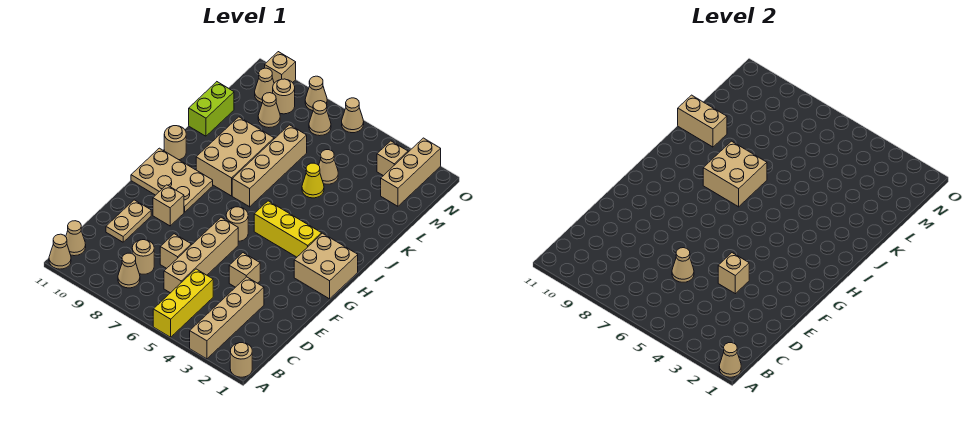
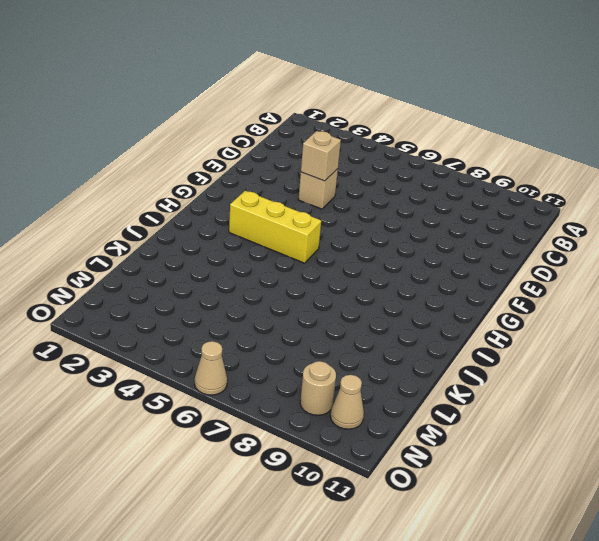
none -> tan 1x1 round brick [230,343,252,377]
none -> tan 1x4 brick [190,277,264,359]
none -> yellow 1x3 brick [153,269,213,337]
none -> tan 1x1 cone [49,234,71,269]

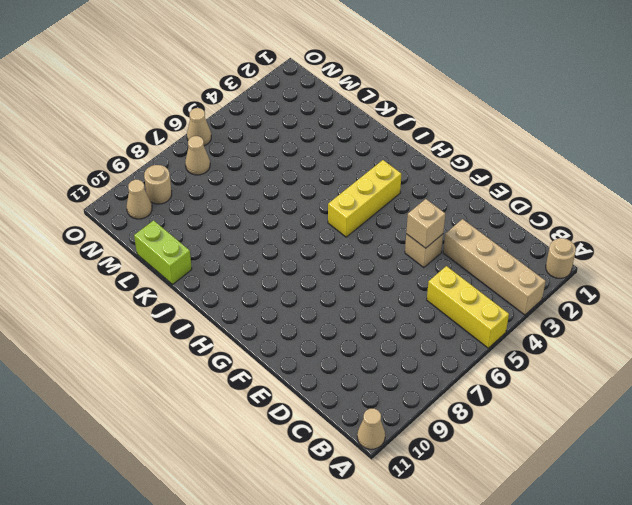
none -> tan 1x1 cone [118,253,140,288]
none -> tan 1x1 cone [66,221,86,256]
none -> tan 1x4 brick [164,217,238,293]
none -> tan 1x1 round brick [132,240,154,274]

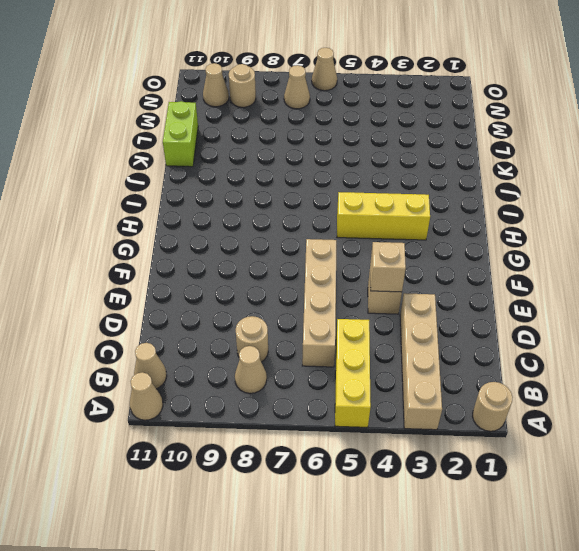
none -> tan 1x1 brick [160,234,191,268]
none -> tan 1x2 plate [106,200,151,242]
none -> tan 1x1 brick [153,185,184,226]
none -> tan 2x2 brick [294,233,358,299]

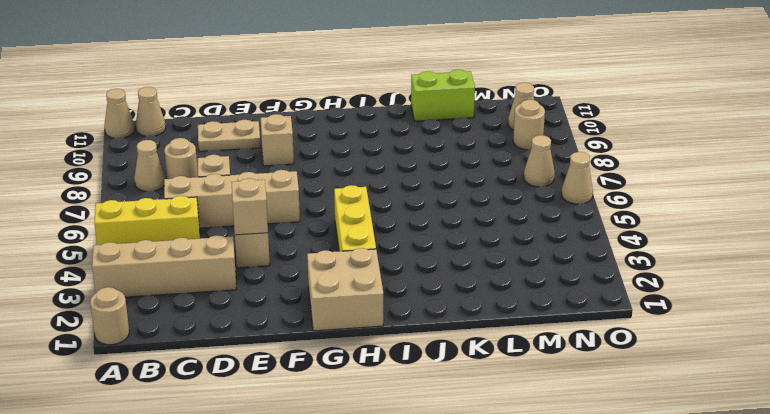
none -> tan 1x1 round brick [226,207,248,242]
none -> tan 2x3 plate [131,148,213,212]
none -> tan 1x4 brick [232,125,307,207]
none -> tan 2x3 brick [196,117,274,196]

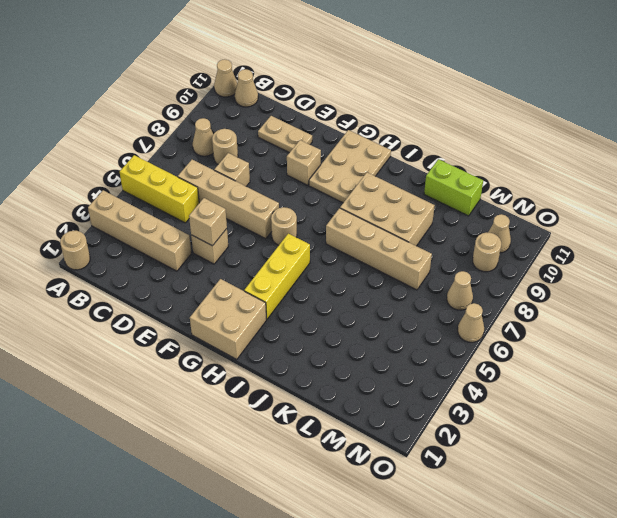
none -> tan 1x1 round brick [164,126,186,160]
none -> yellow 1x1 cone [302,163,324,198]
none -> tan 1x1 cone [319,150,338,184]
none -> tan 1x3 brick [381,138,441,206]

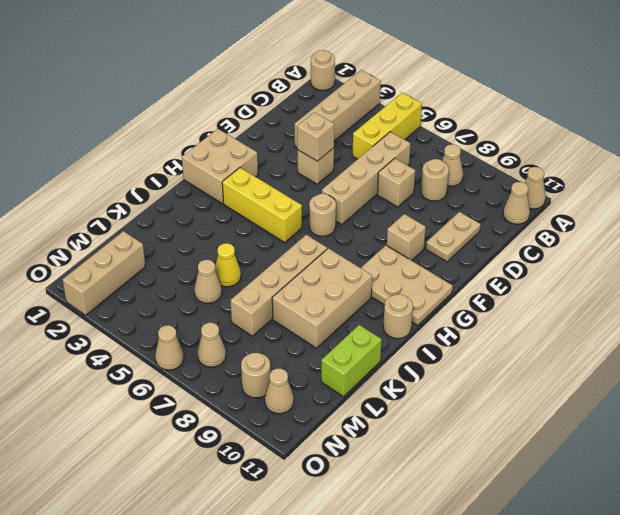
none -> tan 1x1 cone [258,93,280,128]
none -> tan 1x1 brick [377,141,408,176]
none -> tan 1x1 cone [305,76,327,111]
none -> tan 1x1 brick [265,52,296,83]

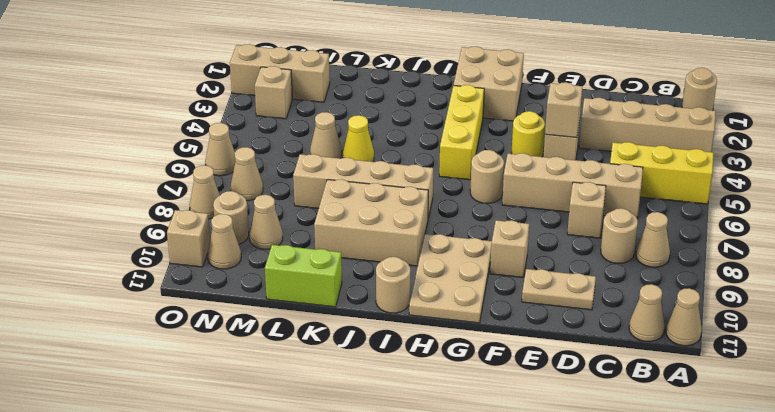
yellow 1x1 round brick [512,111,545,157] -> none
none -> tan 1x1 cone [719,343,741,377]
none -> tan 1x1 cone [672,248,694,282]
none -> tan 2x2 brick [703,141,767,207]
none -> tan 1x2 brick [678,95,727,147]

